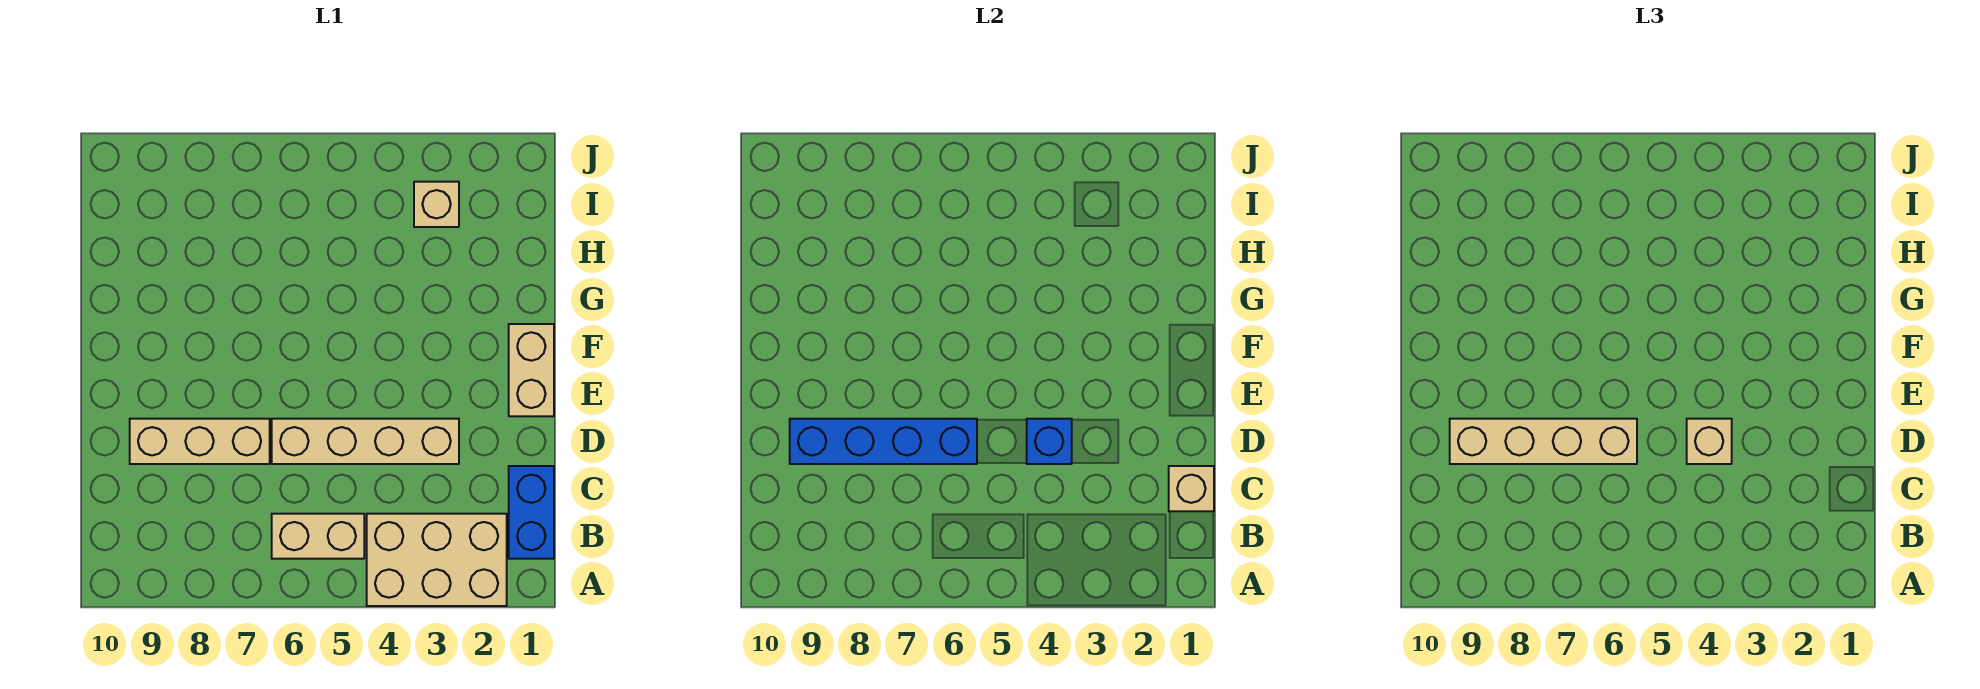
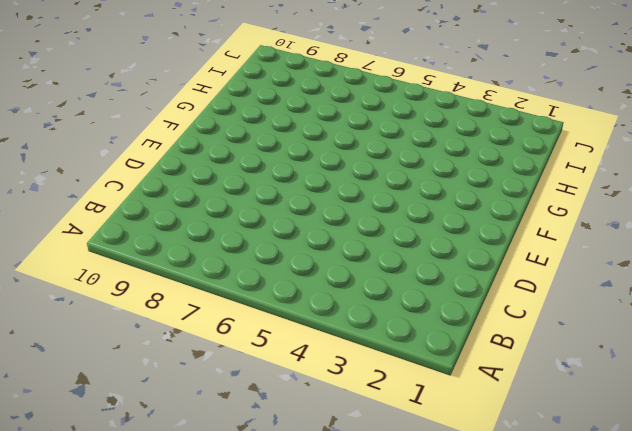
none -> tan 2x3 brick [367,514,507,606]
none -> blue 1x2 brick [509,466,554,559]
none -> tan 1x2 brick [272,514,364,559]

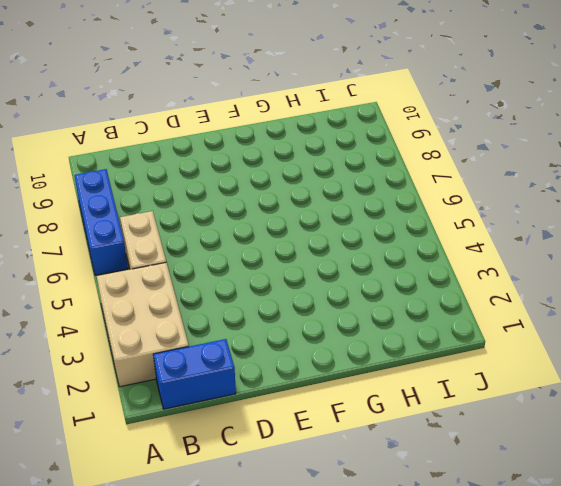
blue 1x3 brick [75,169,128,275] -> none
none -> tan 1x4 brick [272,419,459,464]
none -> tan 1x3 brick [130,419,270,464]
none -> tan 1x2 brick [509,324,554,416]

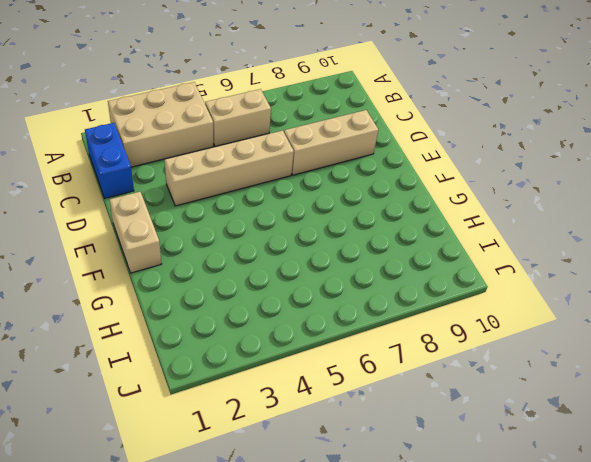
none -> tan 1x1 brick [414,182,459,227]
none -> tan 1x1 brick [1169,466,1214,511]
none -> blue 1x1 brick [1027,419,1072,464]

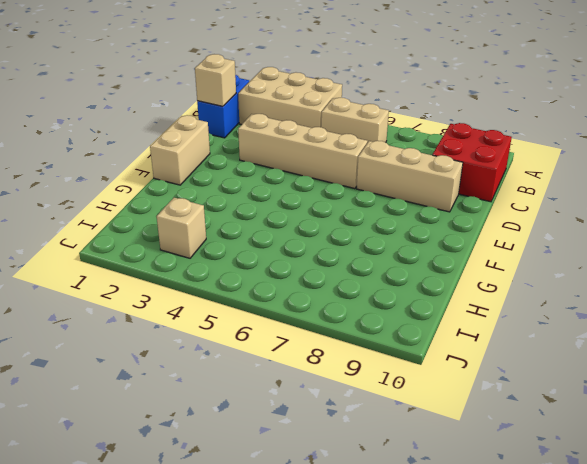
red 2x2 brick [433,123,512,202] -> none
none -> blue 1x1 brick [1027,419,1072,464]
none -> blue 1x4 brick [790,419,977,464]
none -> tan 1x1 brick [1687,419,1732,464]

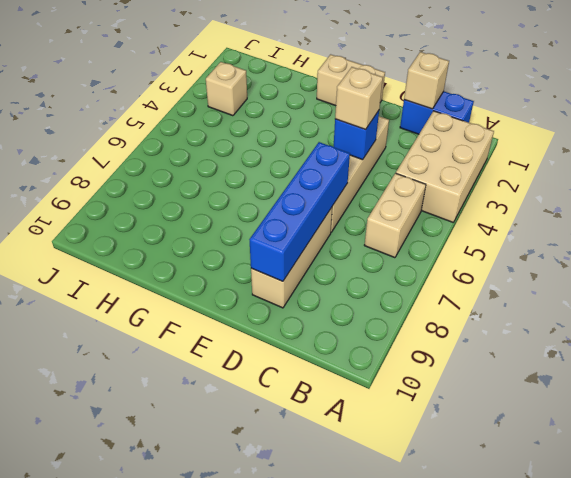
none -> tan 1x4 brick [1450,419,1637,464]

